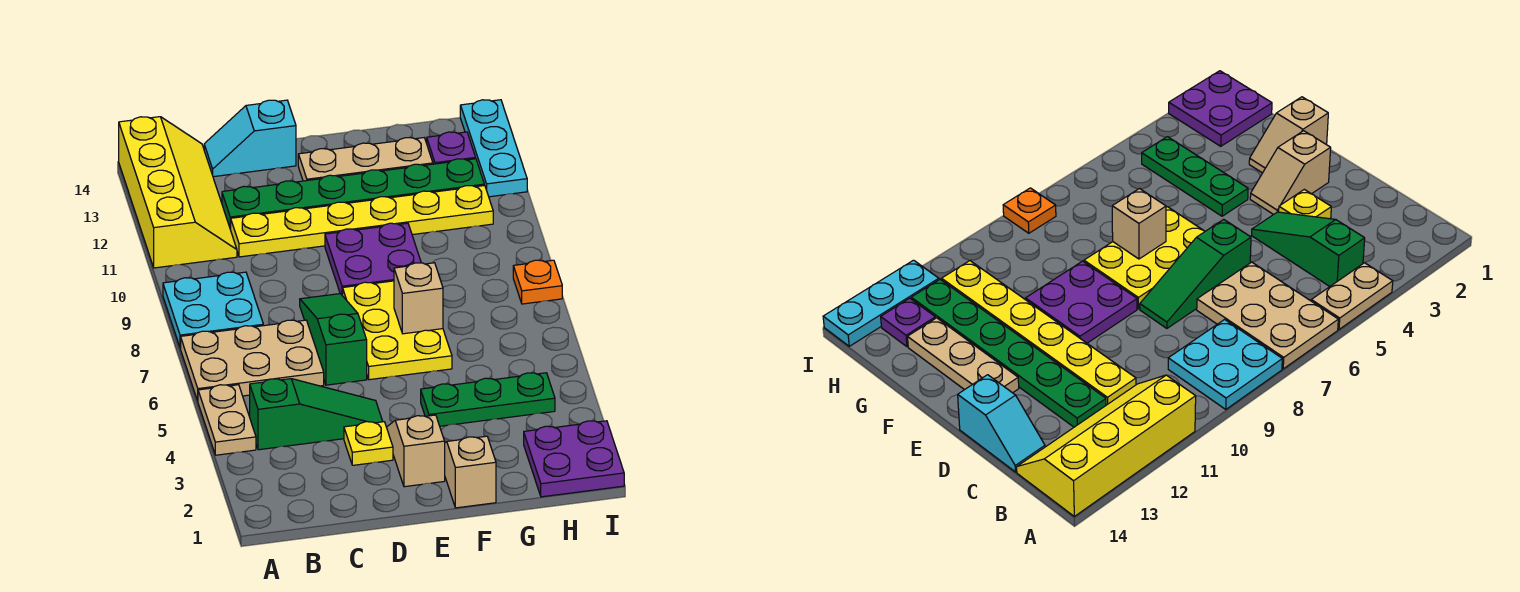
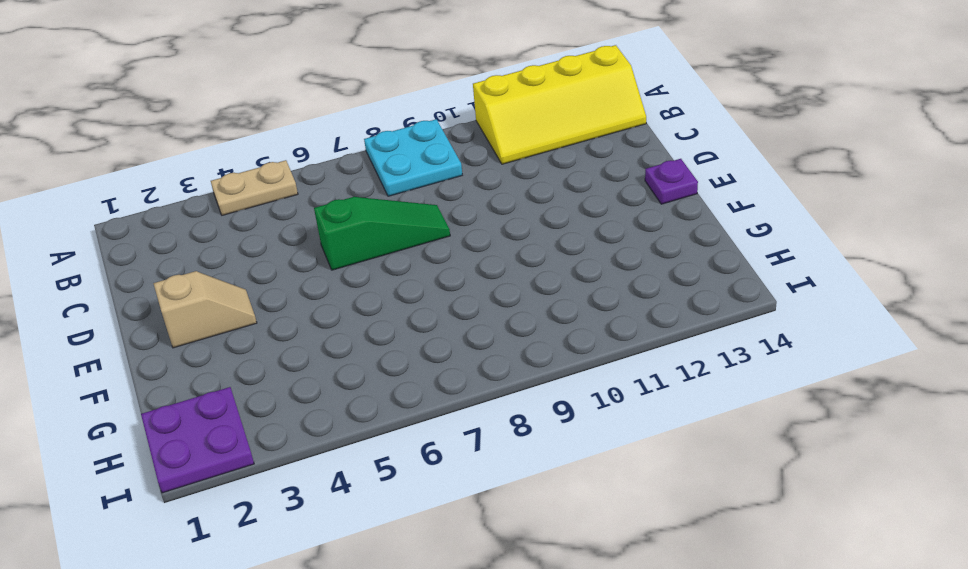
purple 1x1 plate [645,159,698,204] -> purple 1x1 plate moved to [427,132,476,164]
none -> tan 2x3 plate [181,320,324,401]
none -> green 1x3 slope [250,379,383,450]
none -> yellow 1x6 plate [231,185,493,257]

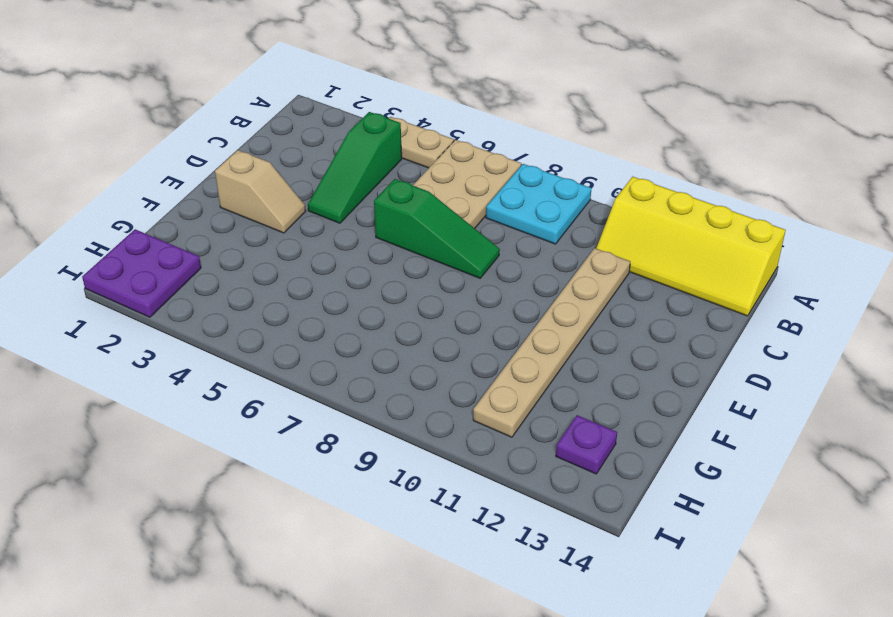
tan 1x6 plate [473,248,630,437] -> yellow 1x6 plate [231,185,493,257]
none -> green 1x6 plate [222,159,484,230]
none -> cyan 1x2 slope [204,100,296,177]
none -> yellow 1x1 plate [344,422,393,465]

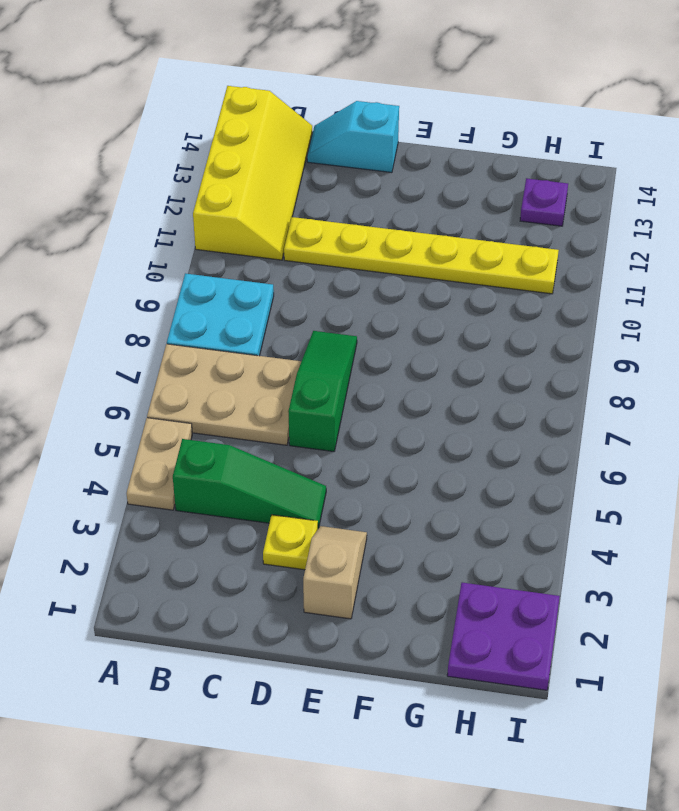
none -> green 1x6 plate [222,159,484,230]
none -> yellow 2x3 plate [343,281,452,380]
none -> purple 2x2 plate [325,223,421,296]

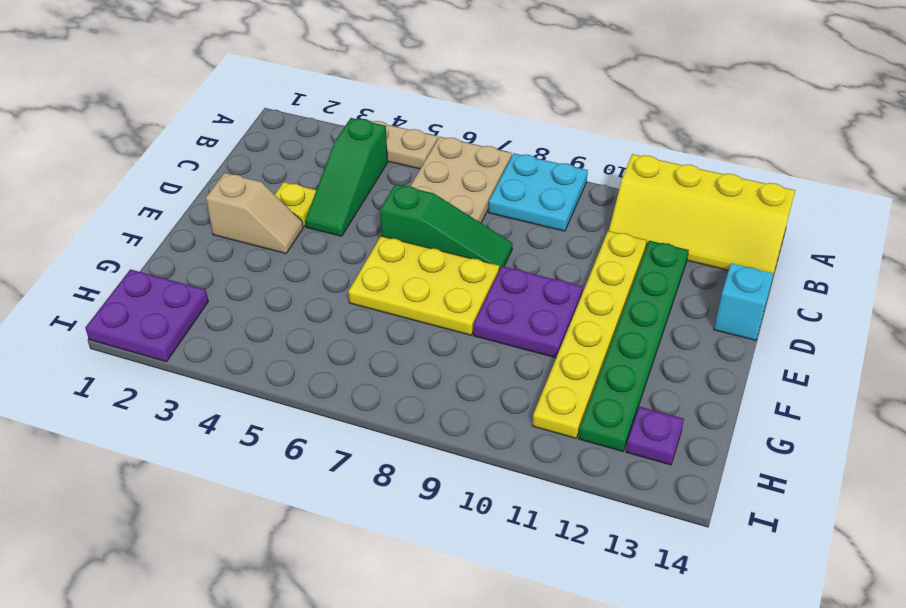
none -> tan 1x3 plate [298,138,433,181]
none -> tan 1x2 slope [445,436,496,508]
none -> green 1x3 plate [421,373,555,426]

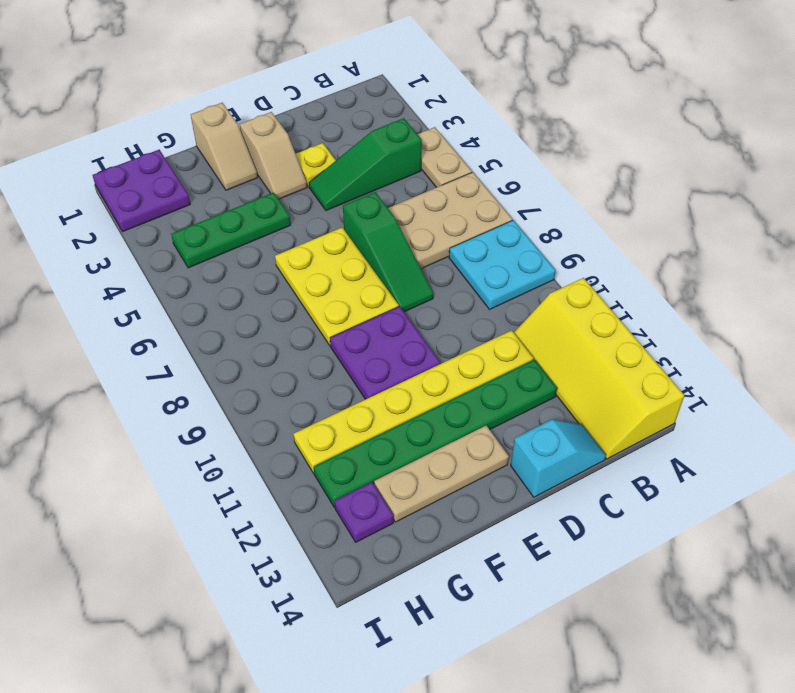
none -> orange 1x1 plate [513,260,562,304]
none -> cyan 1x3 plate [460,100,527,197]
none -> tan 1x1 brick [394,263,443,334]

